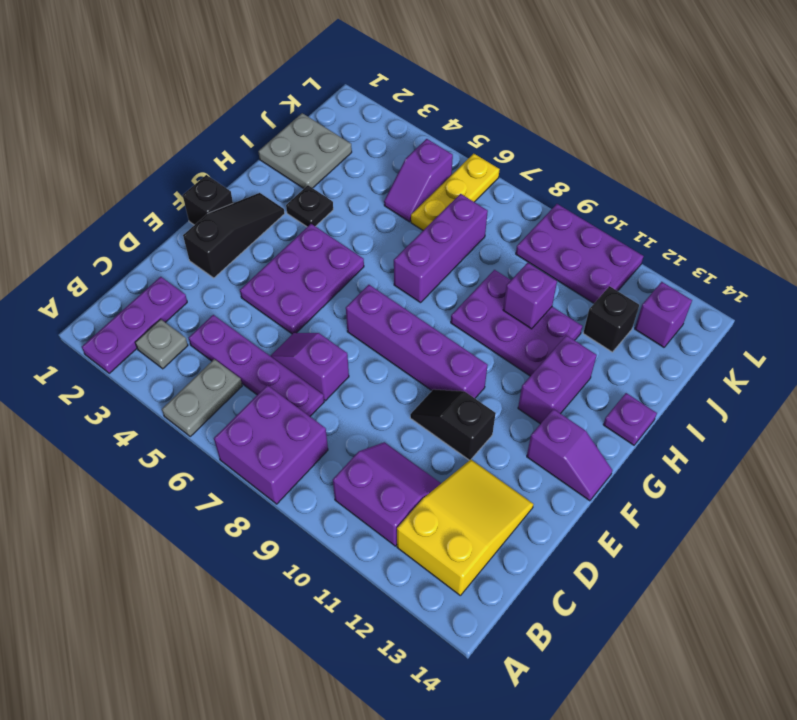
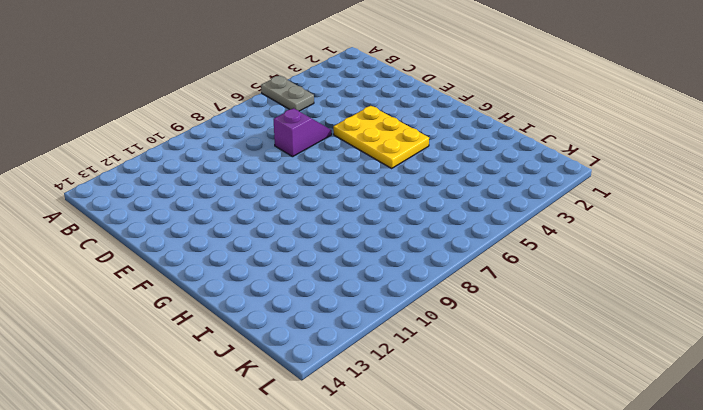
yellow 2x3 plate [333,106,429,168] -> purple 2x3 plate [240,224,364,334]
none -> purple 1x3 plate [82,277,187,373]
none -> purple 2x2 brick [214,385,328,504]
none -> grey 1x1 plate [135,319,188,369]

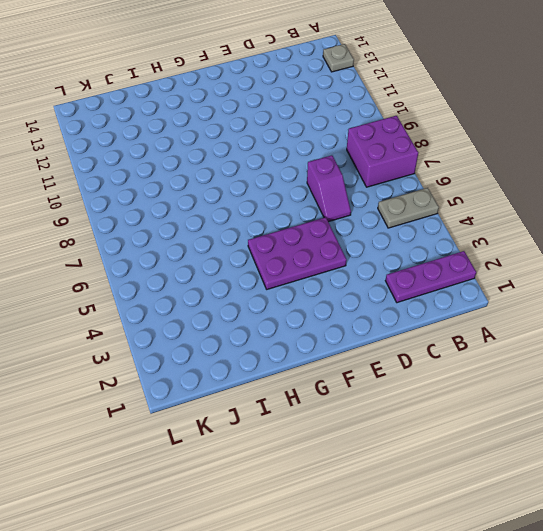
grey 1x1 plate [323,44,354,72] -> grey 1x1 plate moved to [135,319,188,369]
none -> purple 2x2 slope [333,442,441,546]
none -> yellow 2x3 slope [397,460,533,595]
none -> purple 1x4 plate [189,315,324,416]

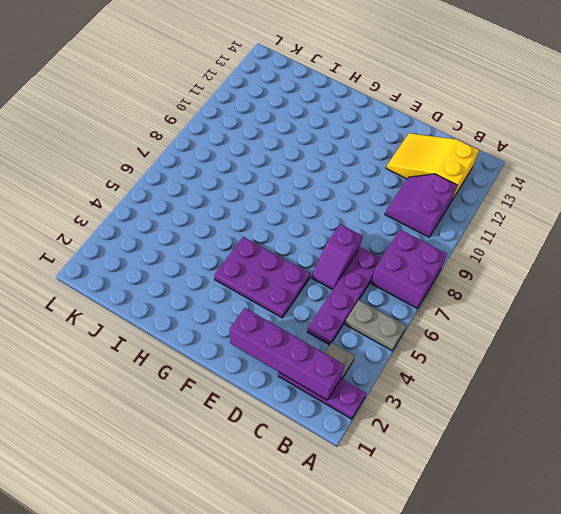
purple 1x4 brick [230,308,344,400] -> purple 1x4 brick turned to [346,285,488,398]
none -> black 1x3 slope [183,193,285,278]
none -> black 1x2 slope [410,389,496,460]
none -> black 1x1 brick [183,175,233,225]

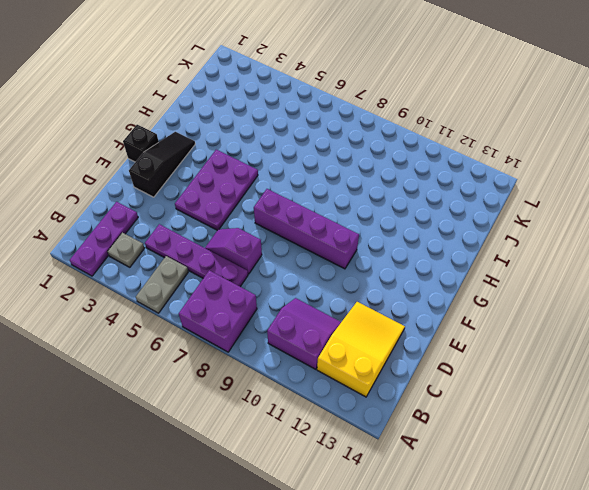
none -> black 1x2 slope [410,389,496,460]
none -> purple 1x2 slope [527,409,612,501]
none -> purple 1x2 brick [518,335,597,424]

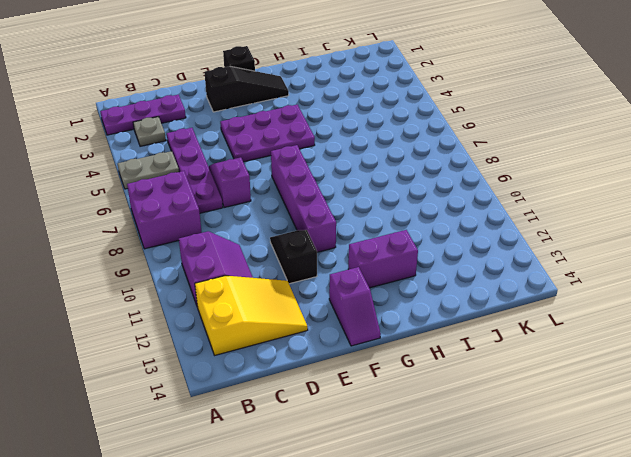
none -> black 1x1 plate [286,185,333,227]
none -> purple 1x3 brick [394,194,488,303]
none -> purple 2x3 plate [451,270,582,376]

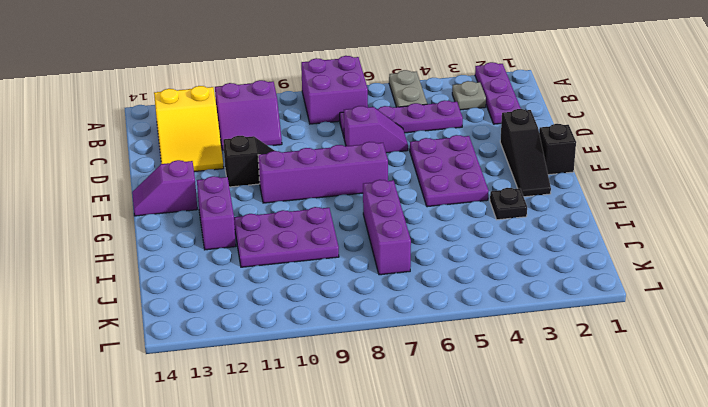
none -> purple 1x1 plate [603,393,657,445]
none -> grey 2x2 plate [258,113,352,189]
none -> purple 1x2 slope [384,139,453,222]

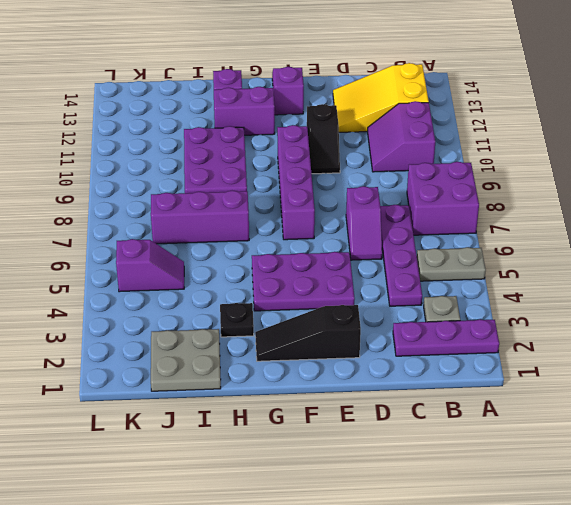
none -> black 1x1 brick [183,175,233,225]
none -> yellow 1x3 plate [411,154,500,230]
none -> black 1x1 brick [583,286,639,352]

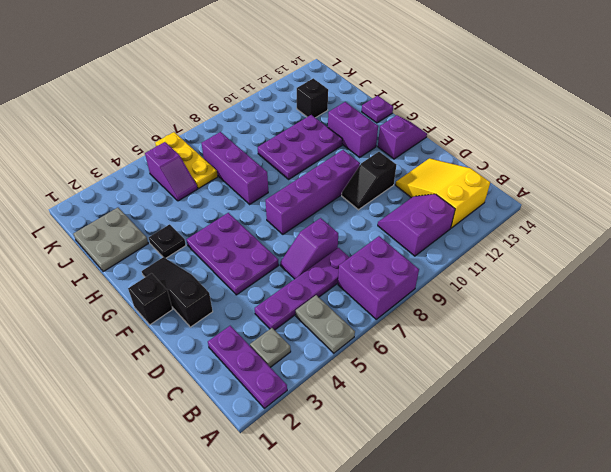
none -> purple 2x3 plate [516,204,643,303]
none -> purple 1x1 brick [635,282,692,347]
none -> purple 1x1 brick [503,263,557,329]

